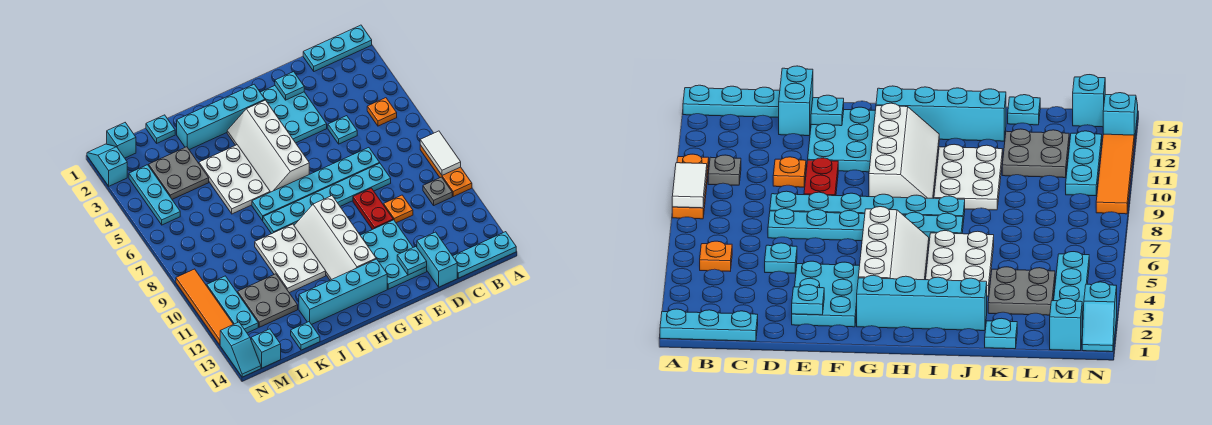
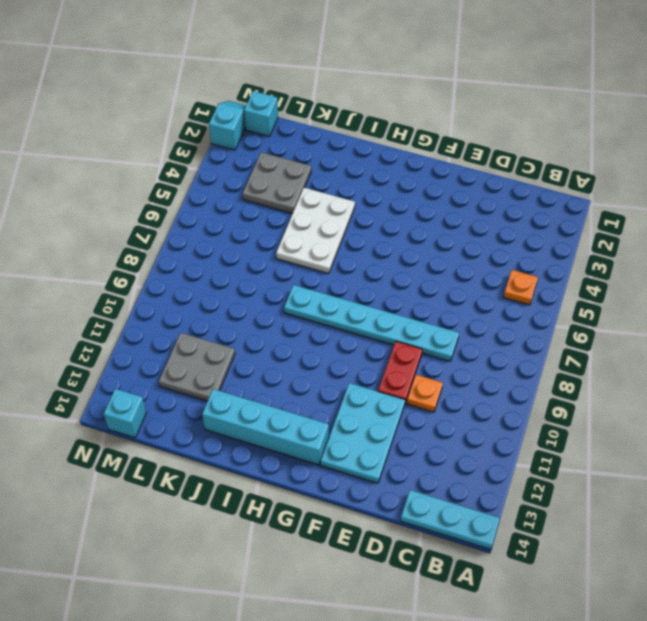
none -> cyan 1x3 plate [303,25,372,71]
none -> orange 1x3 plate [420,145,472,197]
none -> grey 1x1 plate [423,177,452,205]
none -> cyan 1x1 plate [328,116,357,144]

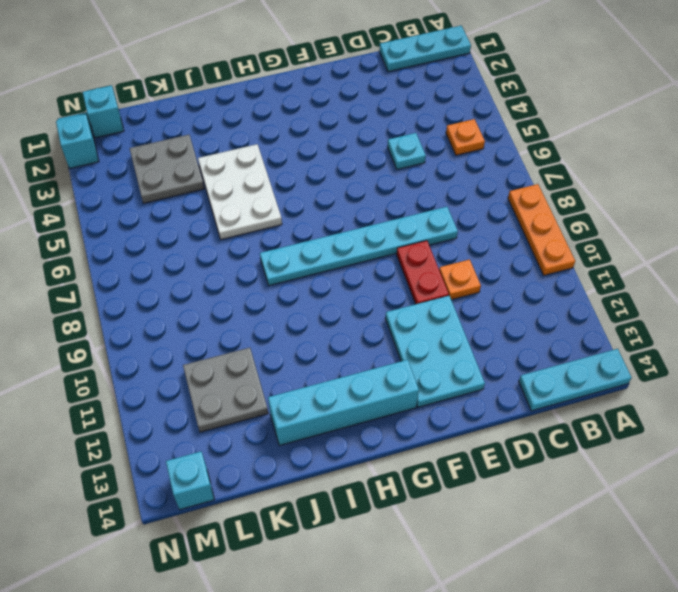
none -> grey 1x1 plate [423,177,452,205]
none -> cyan 1x6 plate [252,148,379,221]
none -> cyan 1x2 brick [417,232,457,287]
none -> cyan 2x3 plate [260,86,327,143]

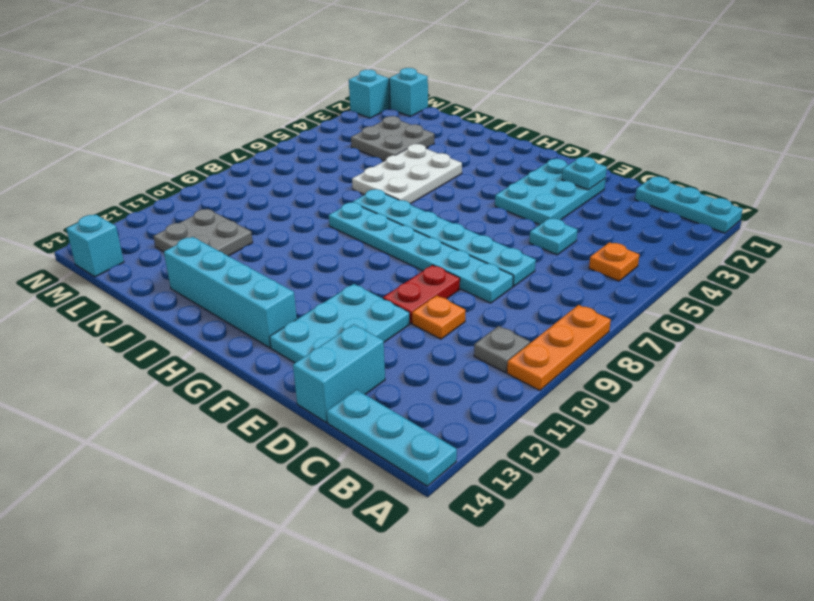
none -> cyan 1x4 brick [177,84,265,150]
none -> white 2x4 slope [227,100,309,192]
none -> white 2x4 slope [294,196,376,280]
none -> white 2x3 plate [255,224,326,293]

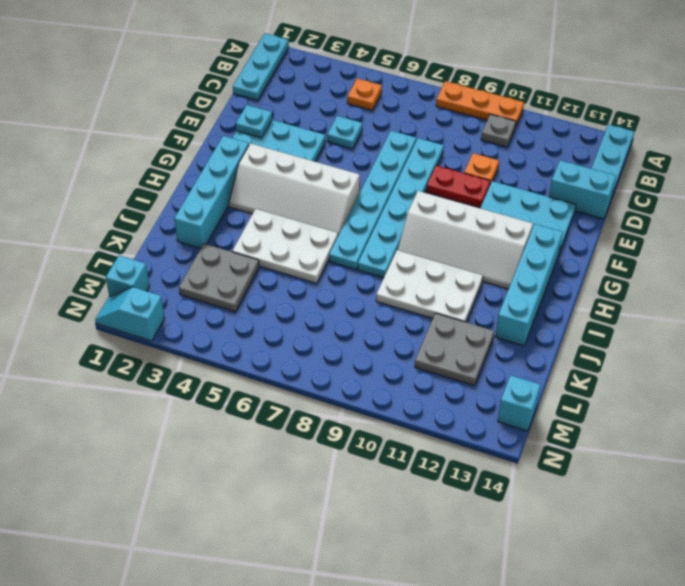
none -> cyan 1x1 plate [146,115,175,143]
none -> cyan 1x1 plate [291,322,320,350]
none -> cyan 1x3 plate [129,165,180,225]
none -> cyan 1x3 plate [207,276,258,333]

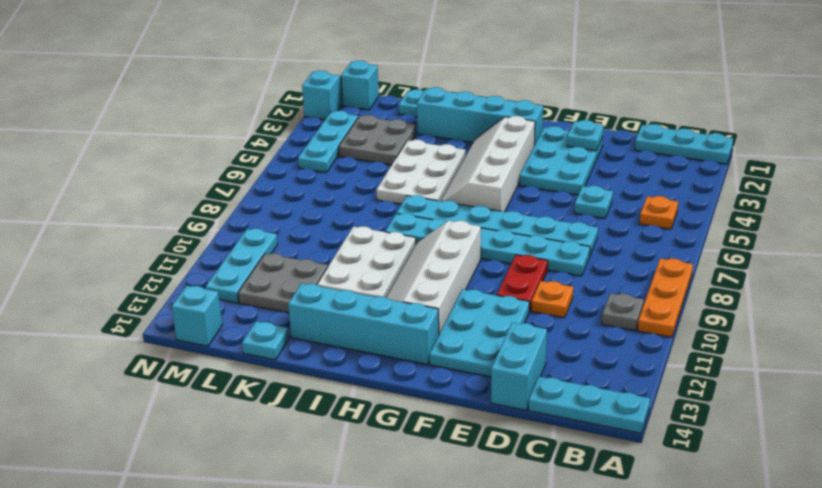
none -> orange 1x4 tile [176,269,233,345]
none -> cyan 1x2 slope [220,322,261,377]
none -> white 1x2 tile [420,131,461,175]
none -> cyan 1x1 plate [397,247,427,275]

